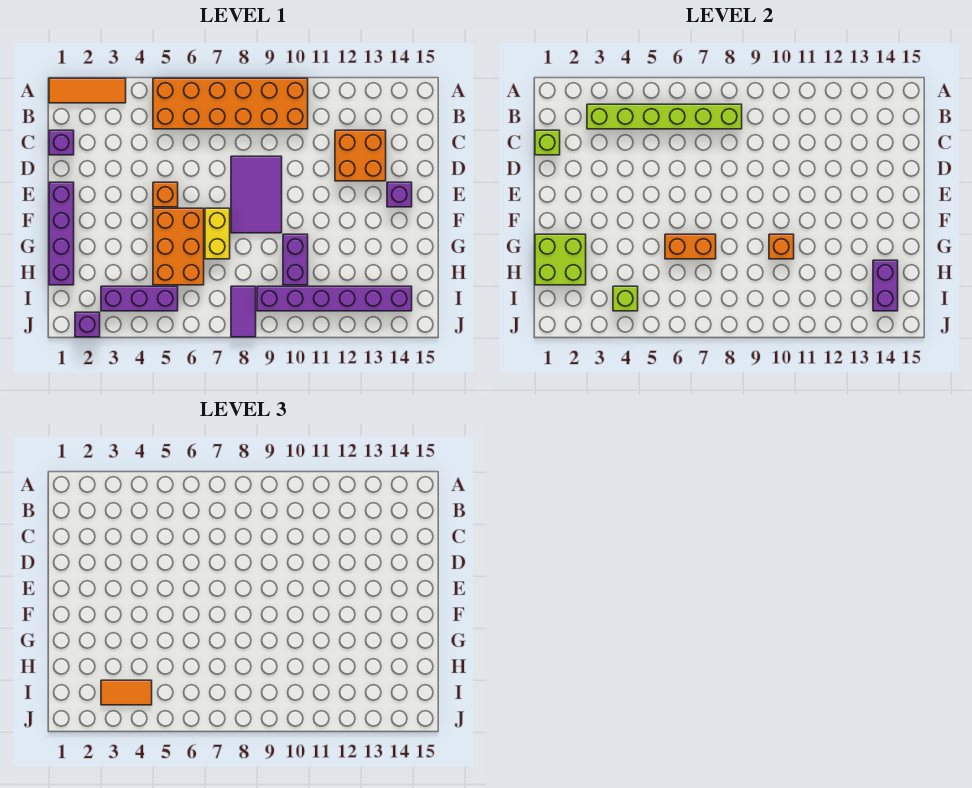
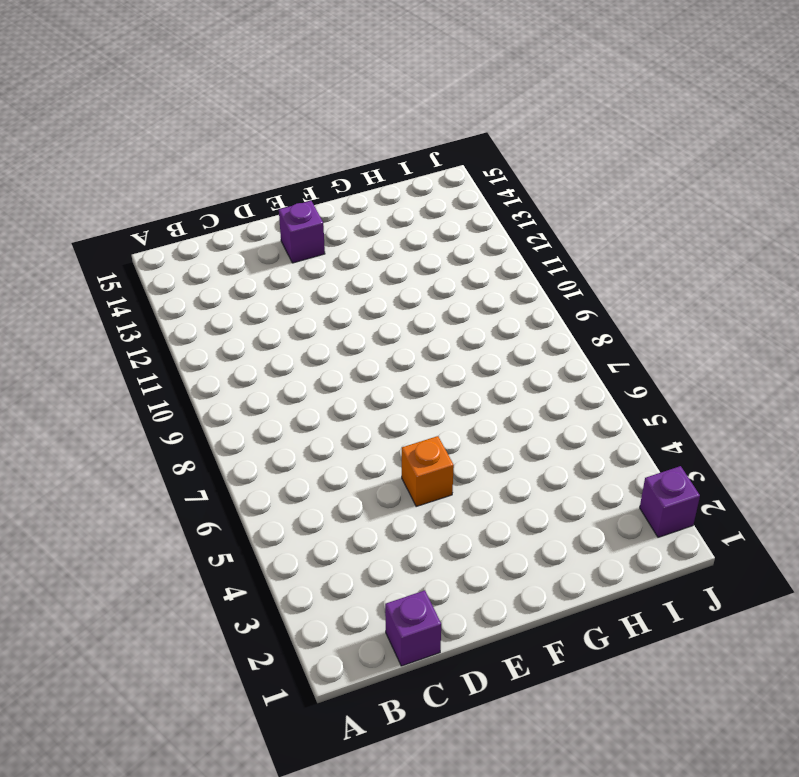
none -> orange 1x3 tile [49,78,126,103]
none -> orange 2x6 brick [153,78,308,129]
none -> orange 2x2 brick [335,130,386,181]

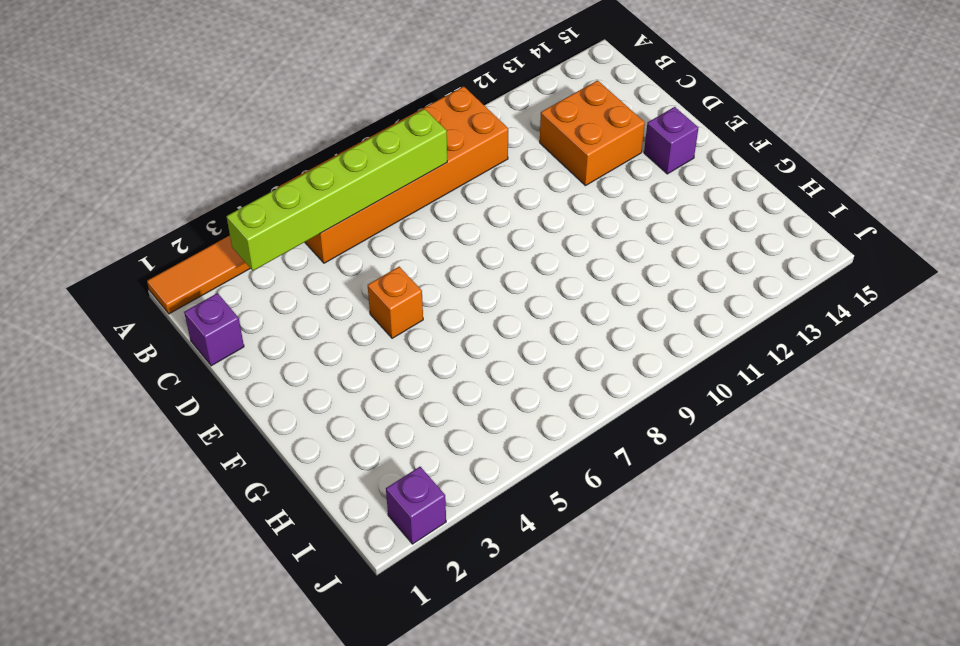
none -> purple 2x3 tile [231,156,282,233]
none -> purple 1x4 brick [49,182,74,285]
none -> orange 2x3 brick [153,208,204,285]

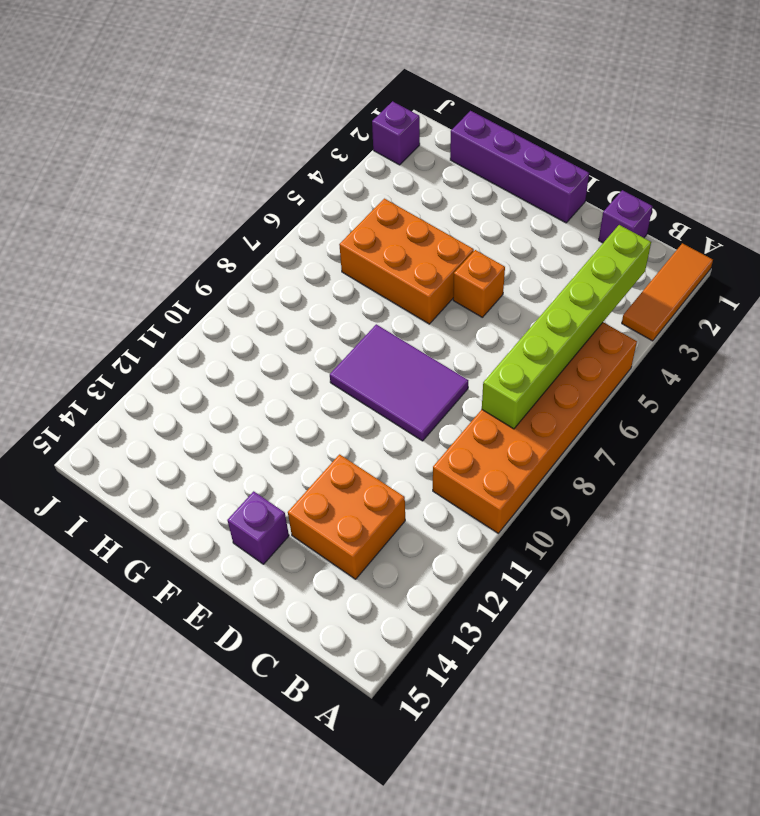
none -> yellow 1x2 brick [205,208,230,259]
none -> purple 1x2 brick [283,234,308,285]
none -> purple 1x3 brick [101,286,178,311]

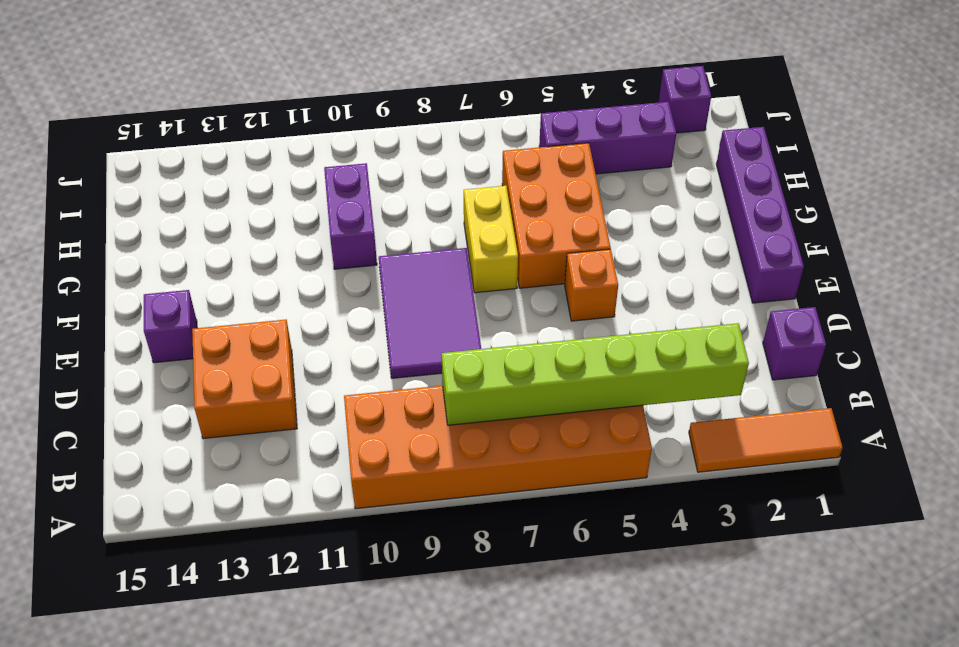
none -> purple 1x2 tile [231,286,256,337]
none -> purple 1x6 brick [257,286,412,311]
none -> lime 1x1 brick [535,130,560,155]

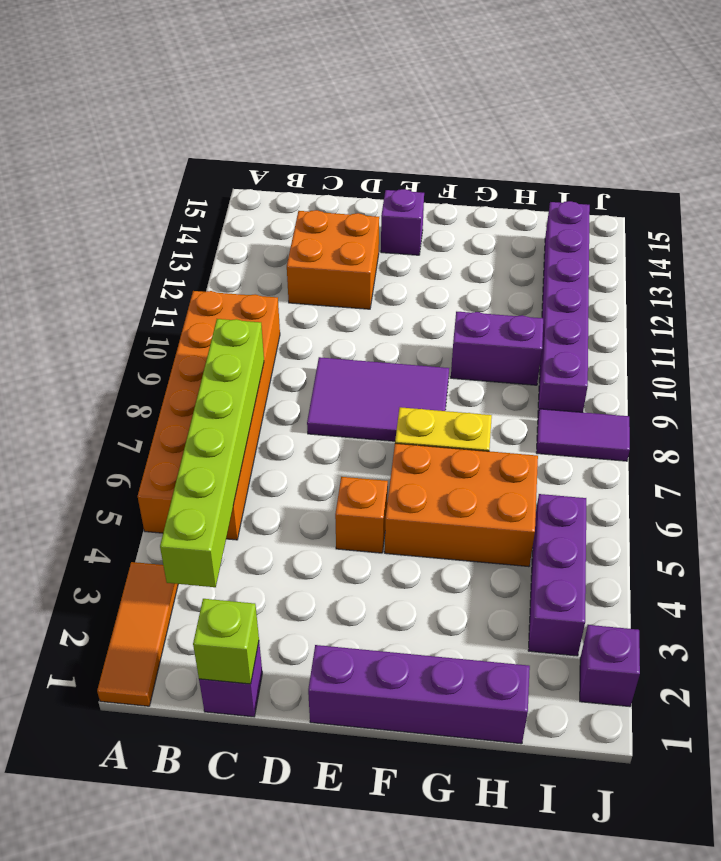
none -> lime 2x2 brick [535,234,586,285]
none -> orange 1x2 brick [665,234,716,259]
none -> orange 1x1 brick [769,234,794,259]

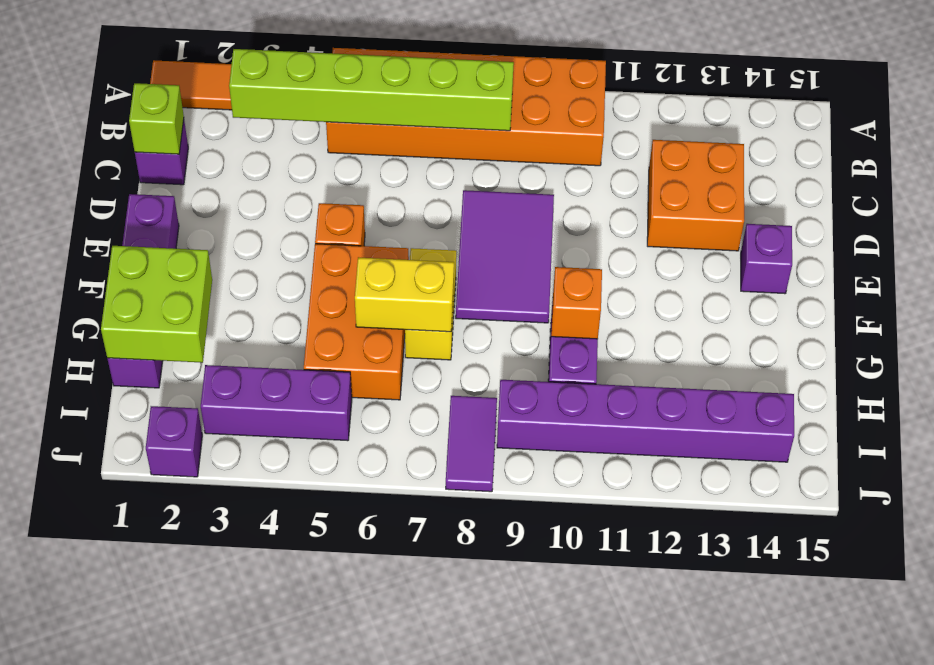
yellow 1x2 brick [355,257,454,332] -> orange 1x2 brick [665,234,716,259]
none -> purple 1x2 brick [873,260,898,311]
none -> lime 1x1 brick [613,286,638,311]
none -> orange 1x2 tile [101,680,152,705]

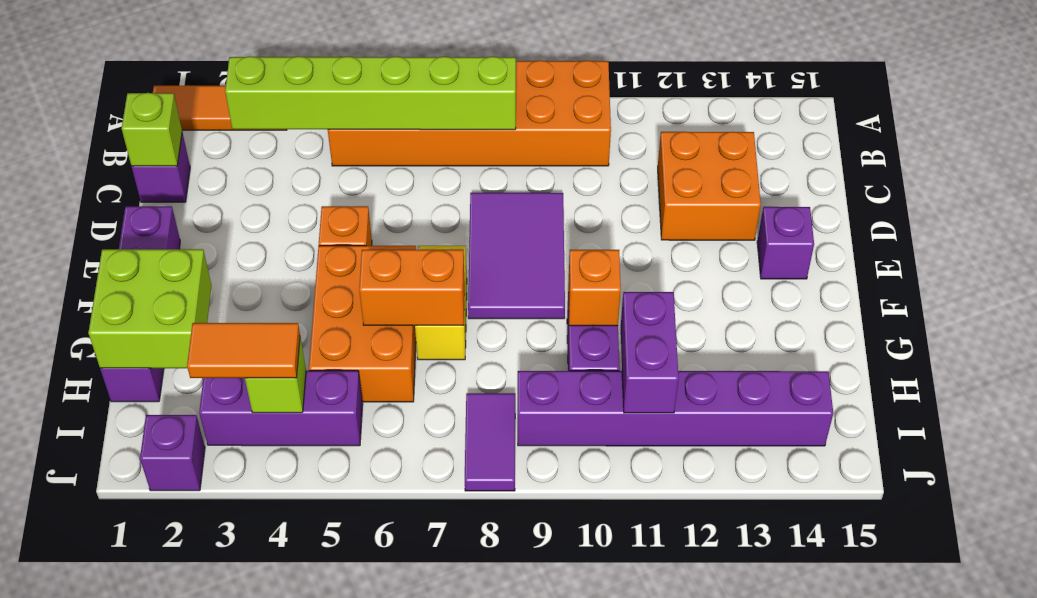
purple 1x2 brick [621,292,679,413] -> purple 1x2 brick moved to [873,260,898,311]

